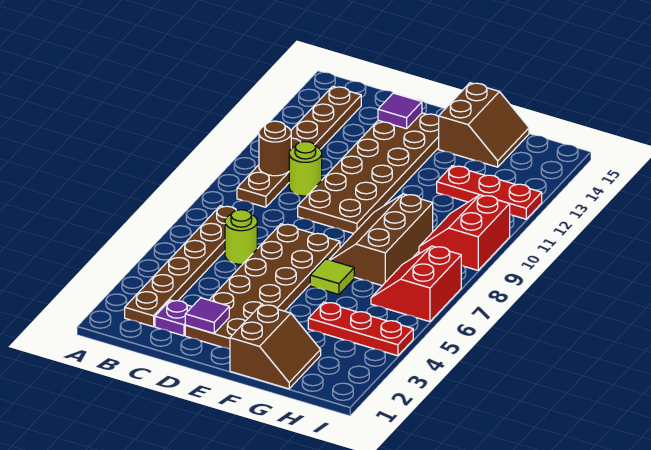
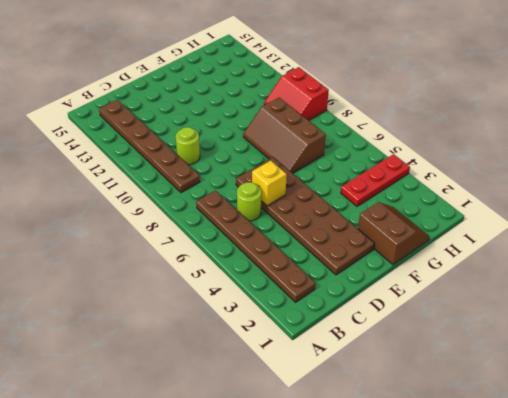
yellow 1x1 brick [252,161,287,206] -> none
none -> purple 1x1 plate [155,300,192,336]
none -> brown 2x6 plate [298,113,439,234]
none -> lime 1x1 tile [310,259,354,295]

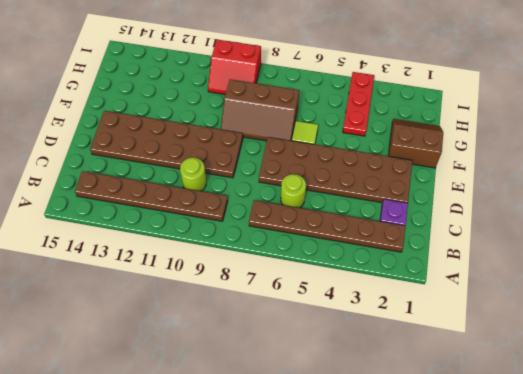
none -> brown 2x2 slope [439,83,529,167]
none -> red 1x3 plate [437,166,542,219]
none -> red 2x2 slope [371,246,461,322]

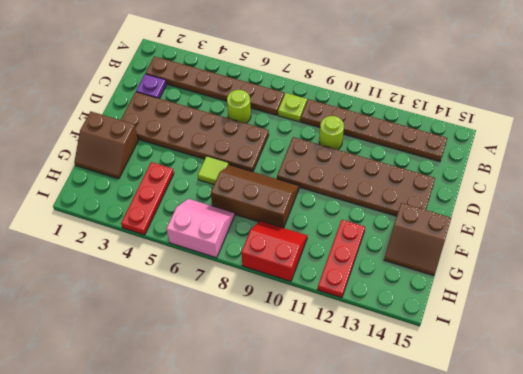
lime 1x1 plate [278,93,307,122] -> none
pink 2x2 slope [167,199,235,258] -> red 2x2 slope [371,246,461,322]
none -> brown 1x1 round brick [259,121,291,176]
none -> purple 1x1 tile [185,298,229,333]
none -> purple 1x1 tile [378,93,422,129]

